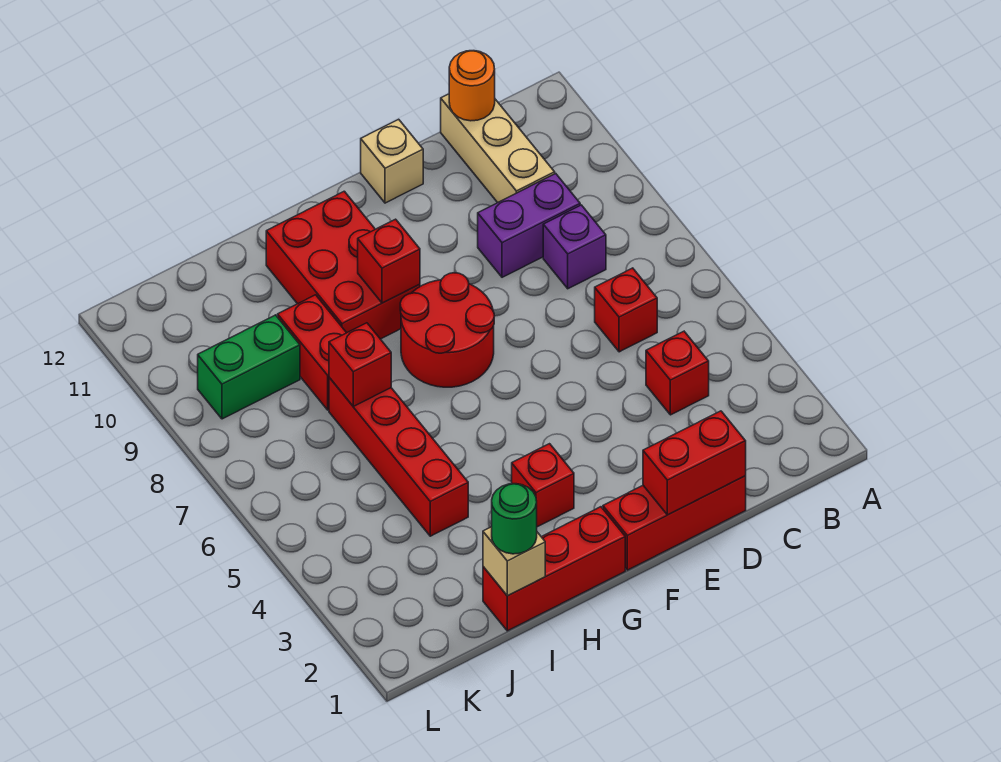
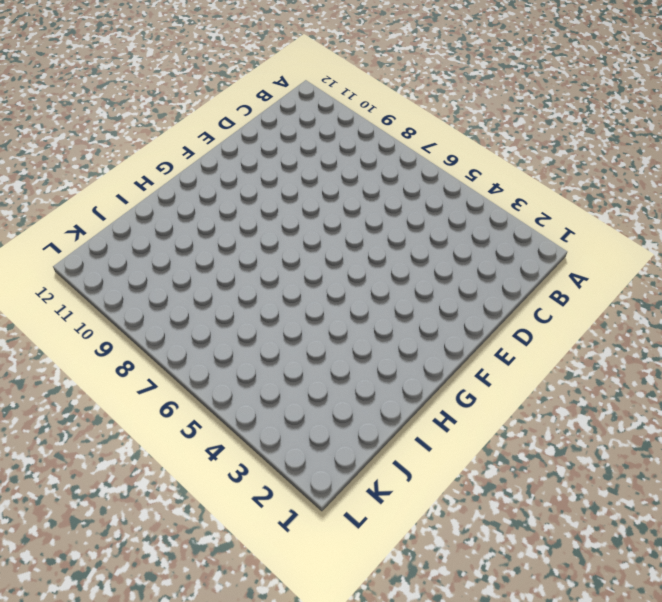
none -> red 1x1 brick [646,331,709,415]
none -> red 1x1 brick [595,268,657,352]
none -> purple 1x1 brick [543,205,606,289]

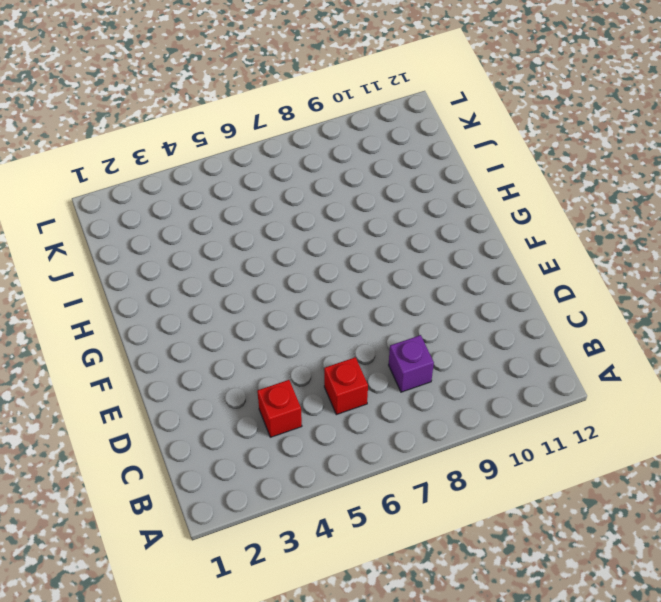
none -> purple 1x2 brick [478,174,580,277]
none -> tan 1x3 brick [441,94,555,203]
none -> red 1x3 brick [603,476,746,570]

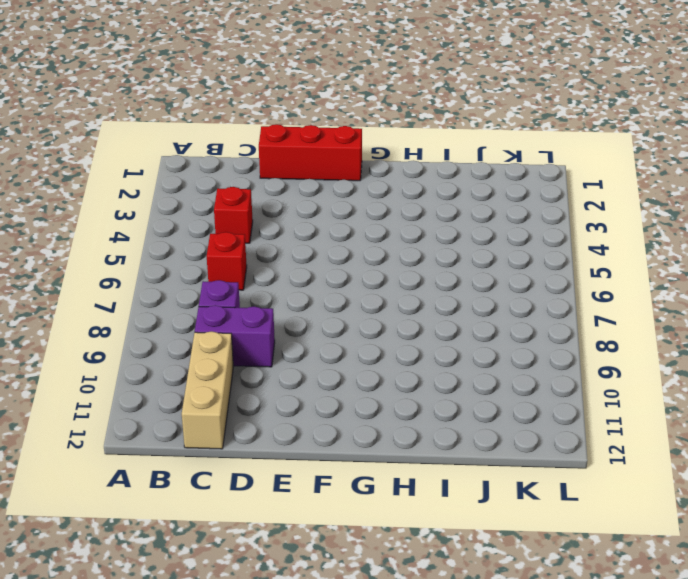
none -> tan 1x1 brick [361,119,423,203]
none -> red 2x2 round brick [400,273,494,387]
none -> red 1x3 brick [483,507,625,631]

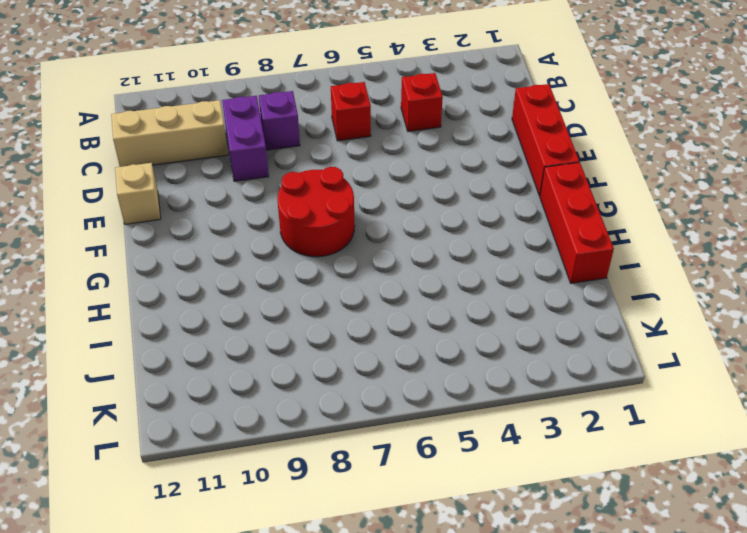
none -> red 1x1 brick [512,444,574,527]
none -> red 2x3 brick [266,191,420,339]
none -> red 1x4 brick [329,378,468,536]

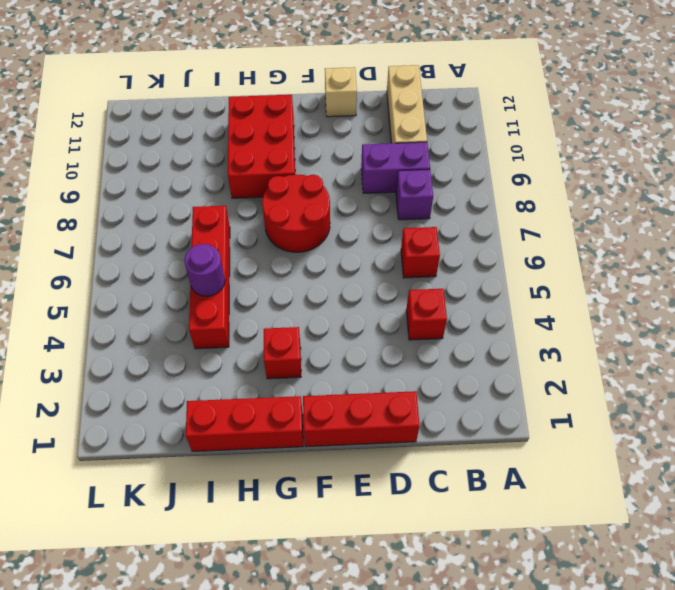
purple 1x1 round brick [184,244,225,296] -> none
none -> red 1x2 brick [278,295,346,410]
none -> green 1x2 brick [198,315,300,419]
none -> orange 1x1 round brick [449,51,495,121]

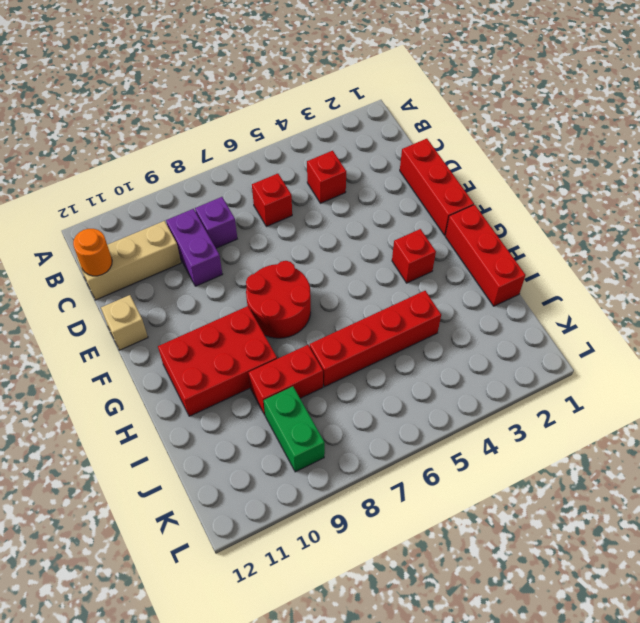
none -> red 1x2 brick [643,411,746,515]
none -> red 1x1 brick [358,219,420,303]
none -> tan 1x1 brick [483,527,545,596]

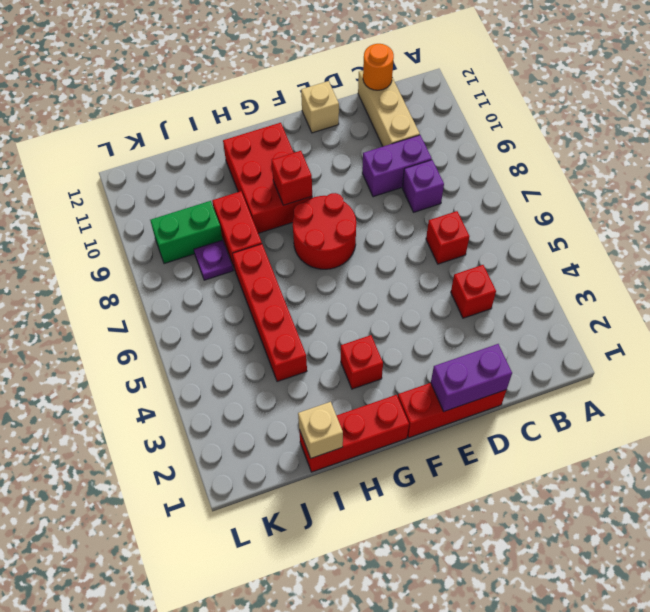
purple 1x2 brick [431,344,512,411] -> red 1x2 brick [643,411,746,515]
purple 1x1 plate [194,240,233,280] -> none
none -> red 1x1 brick [329,323,391,406]
none -> green 1x1 round brick [492,484,537,554]

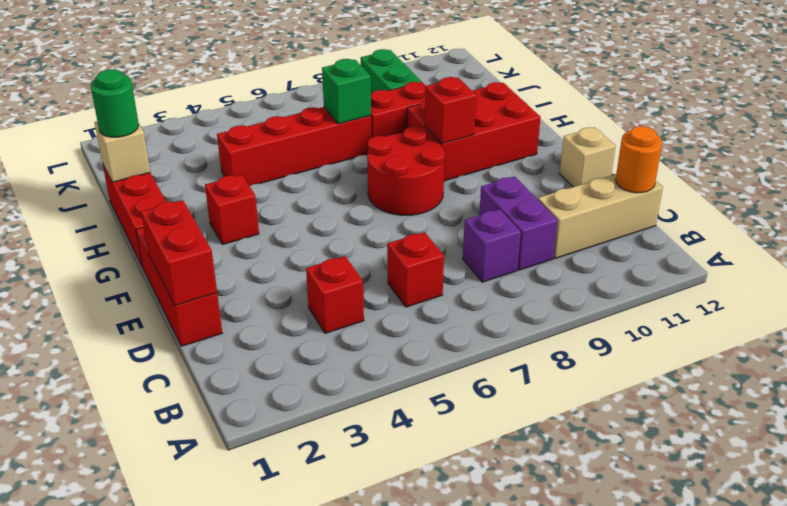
green 1x1 brick [322,59,371,124] -> red 1x1 brick [329,323,391,406]

